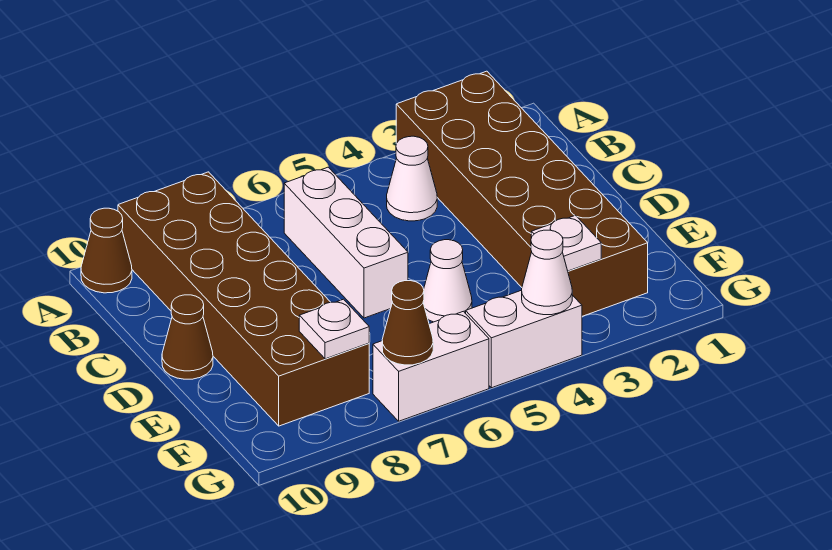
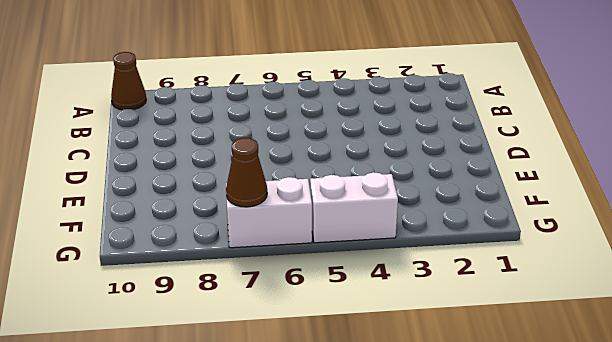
none -> brown 2x6 brick [396,71,648,316]
none -> brown 2x6 brick [118,172,369,426]
none -> white 1x1 cone [387,136,437,221]

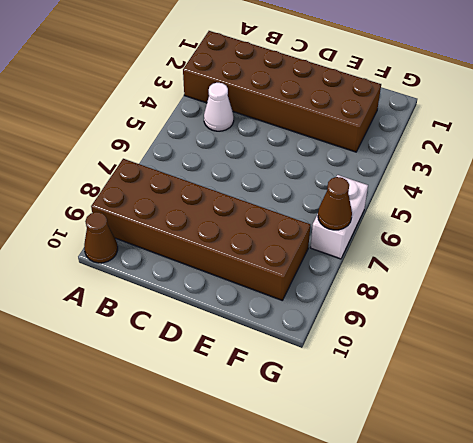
none -> white 1x3 brick [284,167,408,318]
none -> brown 1x1 cone [162,295,213,379]
none -> white 1x1 cone [423,240,472,322]

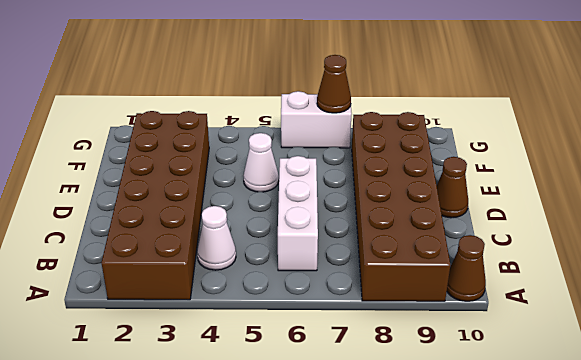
none -> white 1x2 brick [466,290,582,388]
none -> white 1x1 plate [531,215,601,271]
none -> white 1x1 plate [299,299,369,359]

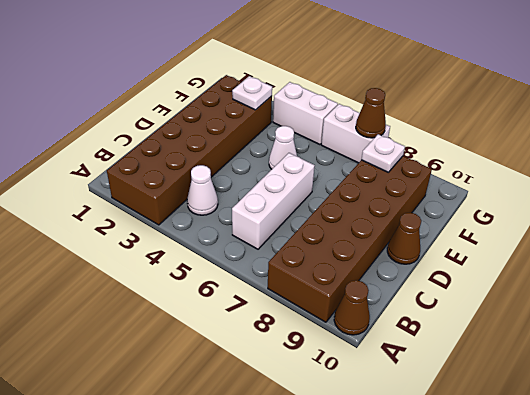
none -> white 1x1 cone [522,230,572,315]

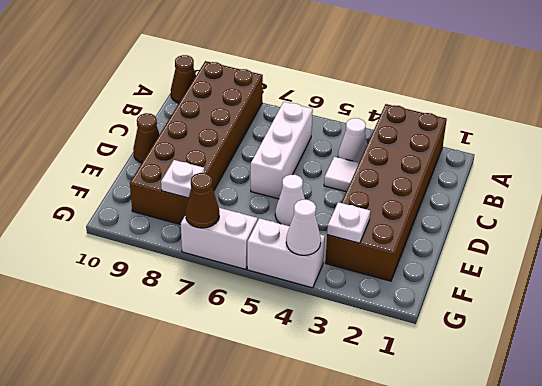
white 1x1 tile [324,157,359,191] -> none

